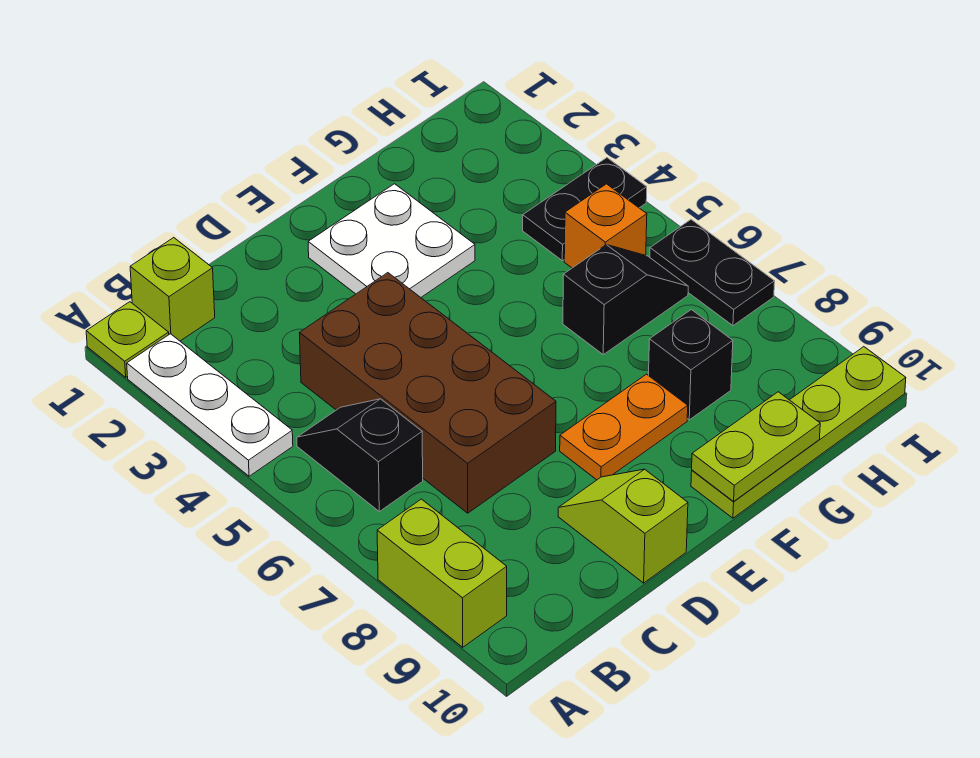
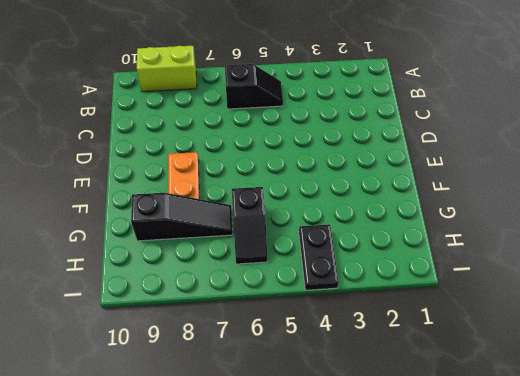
black 1x3 slope [131,193,233,241] -> black 1x1 brick [649,310,733,420]
none -> lime 1x1 plate [86,302,169,377]
none -> white 1x3 plate [127,334,293,476]
none -> lime 1x1 brick [130,238,215,341]

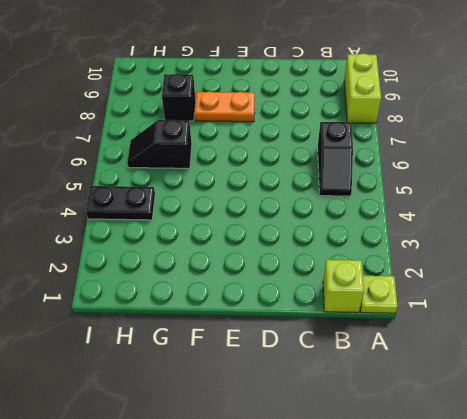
none -> white 1x3 plate [127,334,293,476]
none -> brown 2x4 brick [300,273,556,513]
none -> lime 1x2 slope [558,469,688,583]

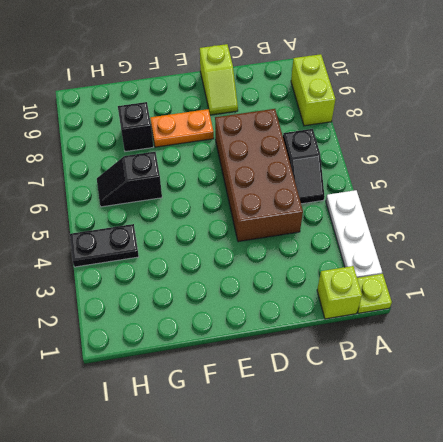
none -> white 2x2 plate [308,184,475,297]
none -> lime 1x4 plate [691,347,906,518]
none -> orange 1x1 brick [564,184,647,268]

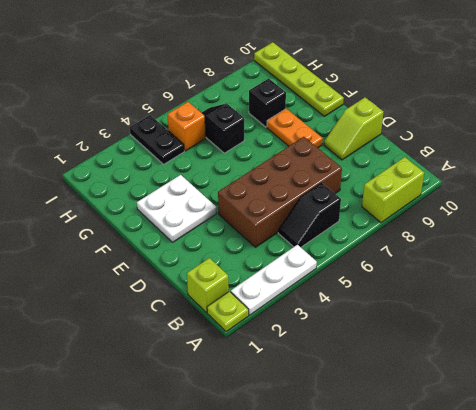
none -> black 1x2 plate [650,220,775,326]
none -> lime 1x2 plate [692,392,820,501]

